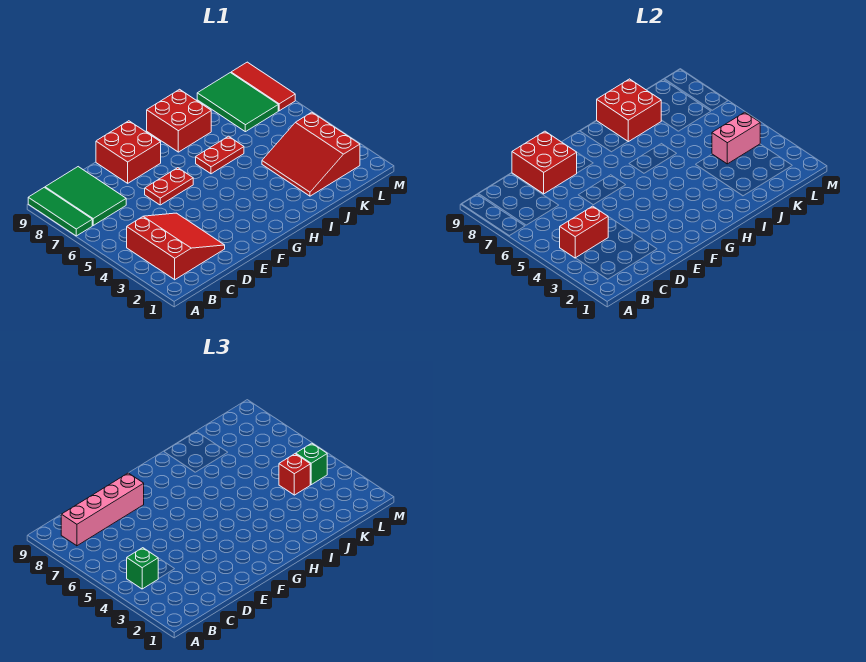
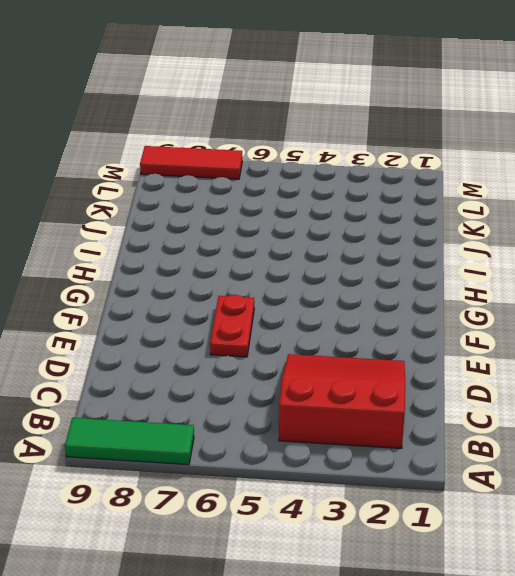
none -> green 2x3 tile [45,167,126,225]
none -> red 2x2 brick [96,121,161,183]
none -> red 1x2 plate [196,136,244,174]

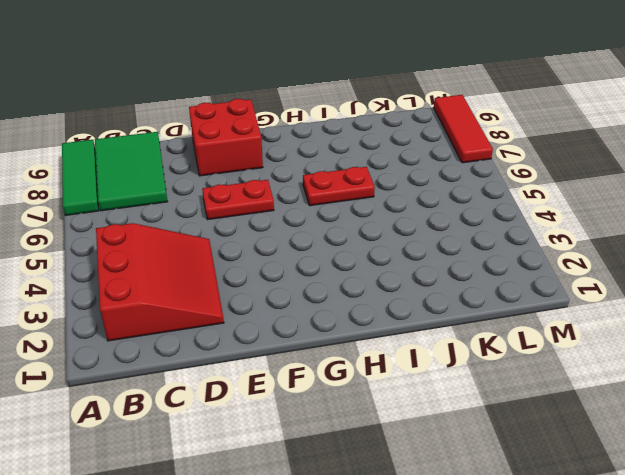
none -> red 2x2 brick [147,89,211,152]
none -> red 3x3 slope [262,112,360,196]
none -> green 2x3 tile [197,73,278,132]

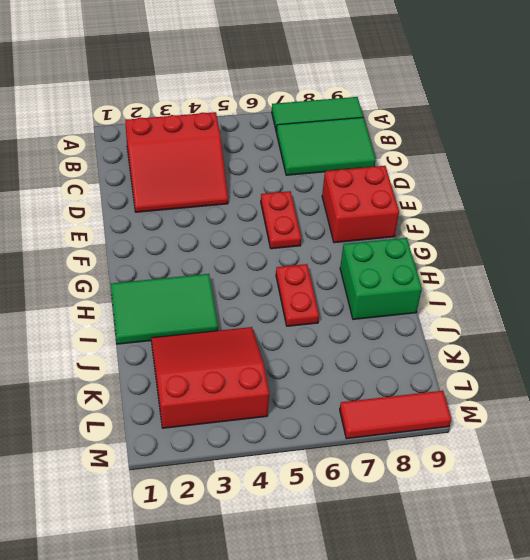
green 2x3 tile [111,274,218,344] -> green 2x3 tile moved to [197,73,278,132]
green 2x2 brick [340,238,422,319] -> red 2x2 brick [147,89,211,152]
none -> red 1x2 brick [560,206,608,258]
none -> red 2x2 brick [512,131,577,194]
none -> red 2x2 brick [597,79,661,142]

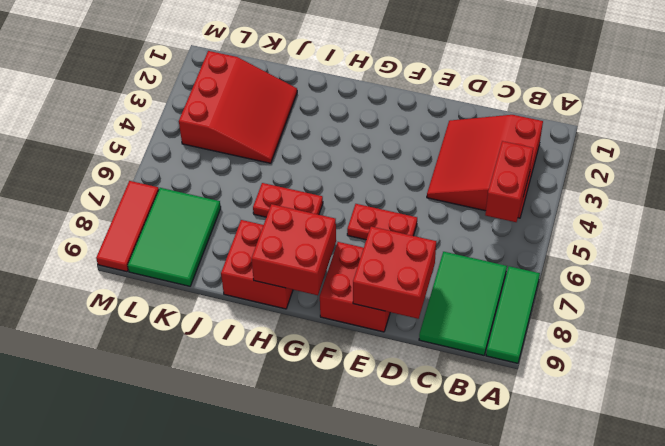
red 1x2 brick [485,141,533,222] -> red 1x2 brick turned to [560,206,608,258]
red 2x2 brick [251,204,336,295] -> red 2x2 brick moved to [597,79,661,142]
none -> pink 1x2 brick [712,112,760,164]
none -> green 1x1 brick [127,548,158,589]
none -> pink 1x4 brick [61,473,144,546]

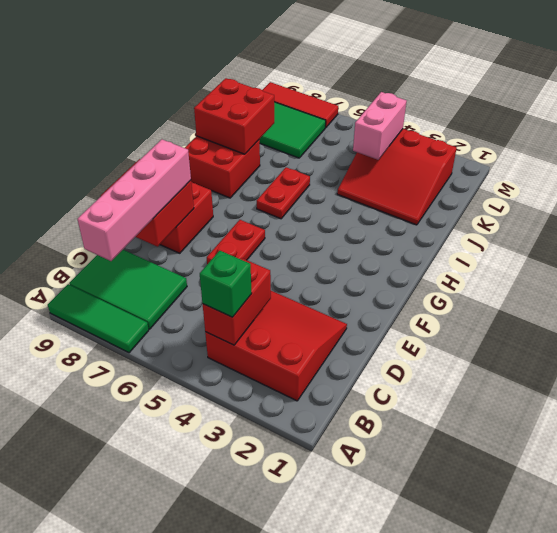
none -> red 1x1 brick [279,454,310,495]
none -> green 1x1 brick [296,443,327,485]

